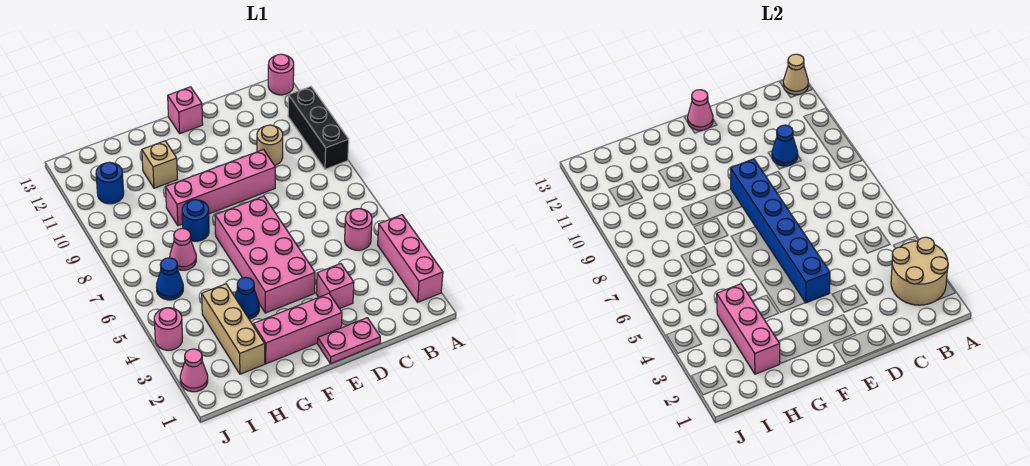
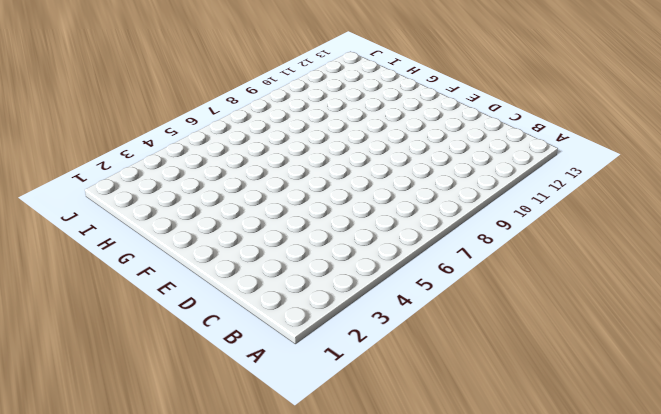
none -> pink 1x3 brick [378,215,443,302]
none -> black 1x3 brick [288,87,349,169]
none -> pink 1x1 round brick [268,54,294,95]

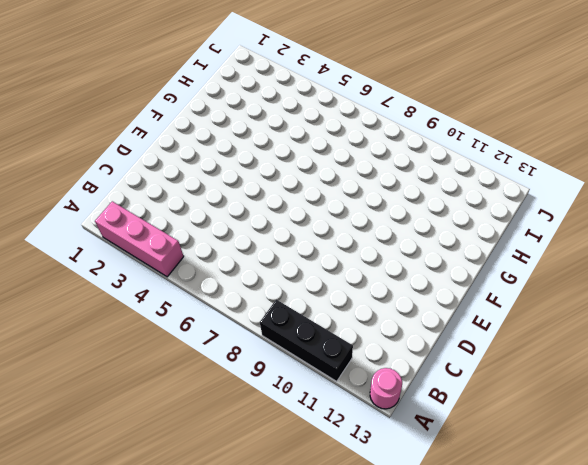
none -> pink 1x1 round brick [345,209,372,250]
none -> tan 1x1 round brick [257,125,283,165]
none -> pink 1x2 plate [318,318,380,364]

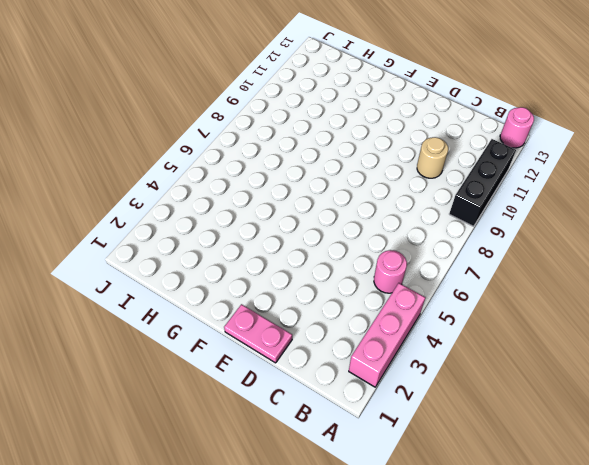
none -> pink 1x1 brick [316,264,354,309]
none -> pink 1x4 brick [166,150,276,226]
none -> pink 1x3 brick [253,294,342,364]

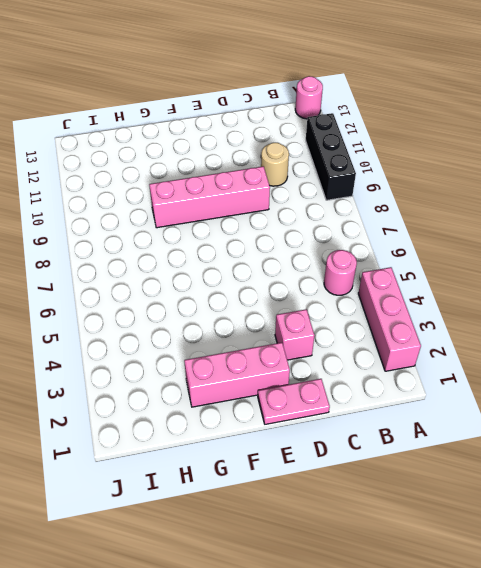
none -> pink 2x4 brick [215,196,315,313]
none -> pink 1x1 brick [168,87,203,133]
none -> blue 1x1 cone [235,277,259,319]

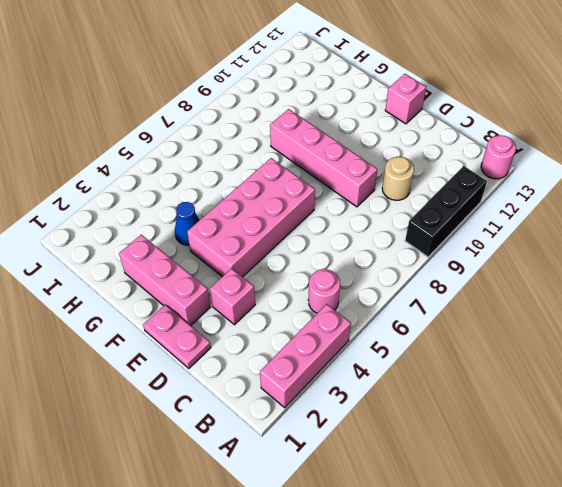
none -> blue 1x1 round brick [182,200,209,241]
none -> tan 1x1 brick [142,141,177,188]
none -> tan 1x3 brick [202,284,265,374]

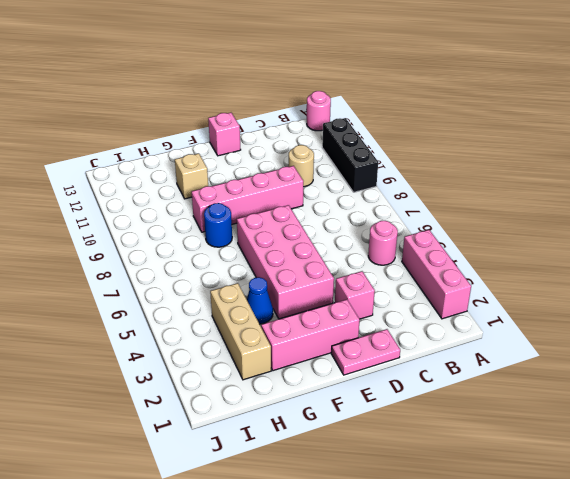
none -> pink 1x1 cone [170,228,196,270]
none -> blue 1x1 cone [157,258,183,300]
none -> blue 1x1 round brick [96,162,124,204]

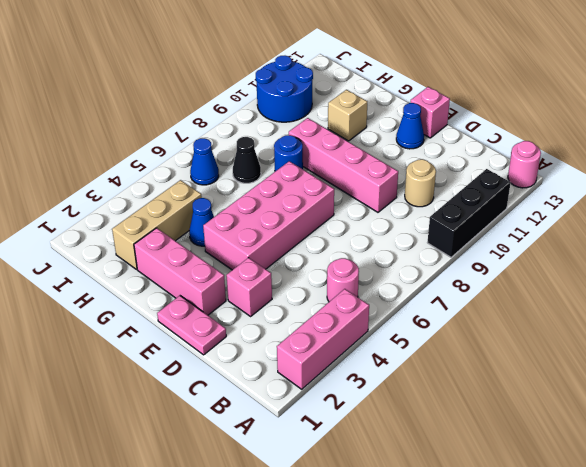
blue 1x1 cone [396,103,424,149] -> blue 1x1 cone moved to [772,125,798,166]
black 1x1 cone [233,137,261,183] -> pink 1x1 cone [170,228,196,270]
blue 2x2 round brick [256,56,313,122] -> blue 1x1 round brick [96,162,124,204]
none -> pink 1x1 cone [180,349,208,392]
none -> pink 1x1 round brick [154,308,182,350]
none -> tan 2x2 round brick [891,237,948,305]

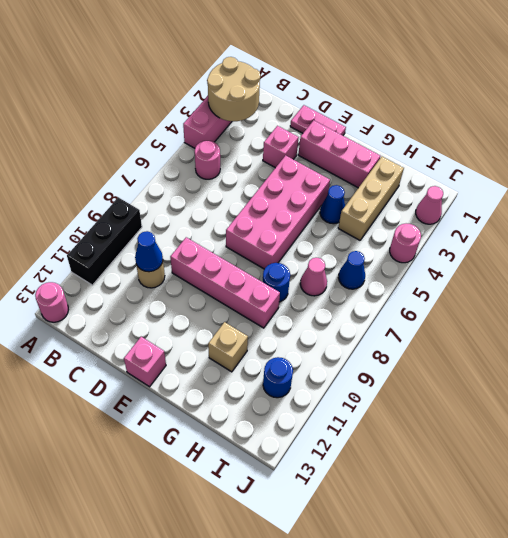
none -> tan 1x1 cone [783,54,808,95]
none -> blue 1x6 brick [730,159,830,303]
none -> pink 1x1 cone [688,90,713,130]

